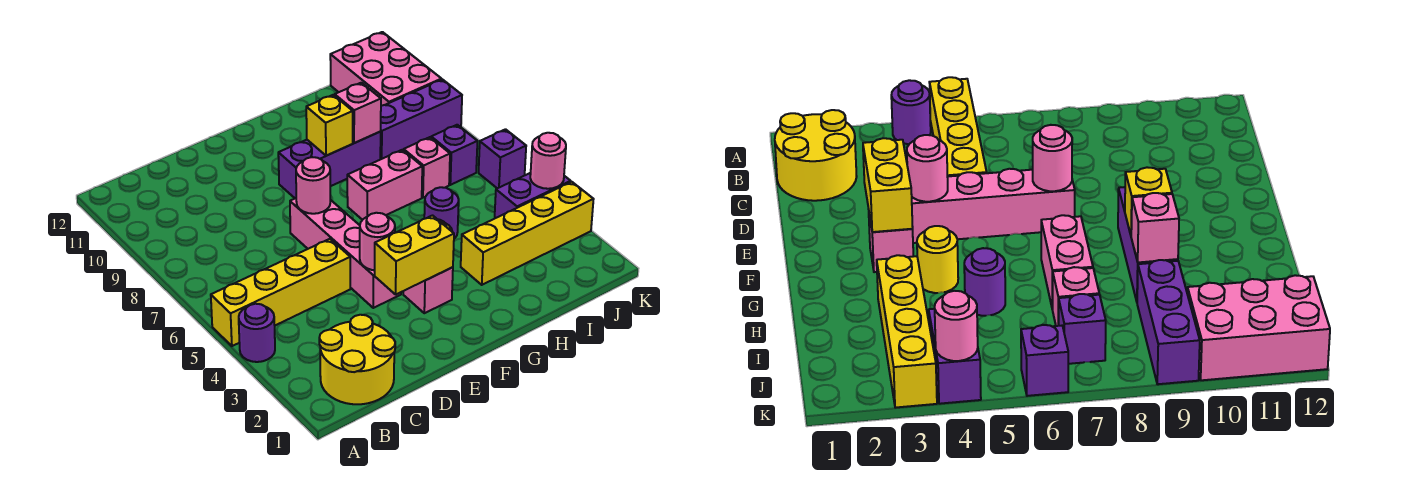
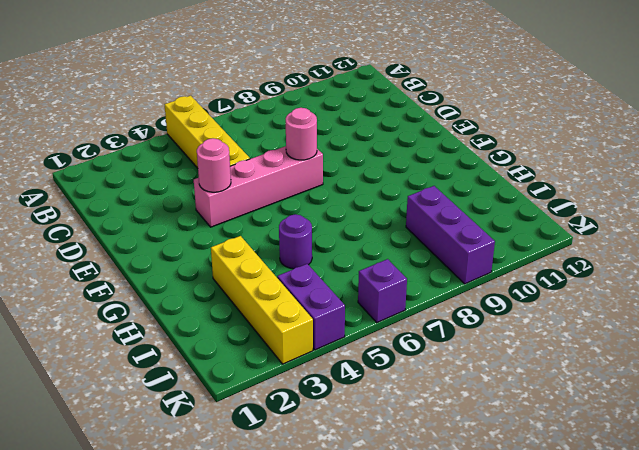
none -> purple 1x1 round brick [239,304,275,362]
none -> yellow 2x2 round brick [319,315,395,404]
none -> pink 1x1 brick [403,267,453,313]

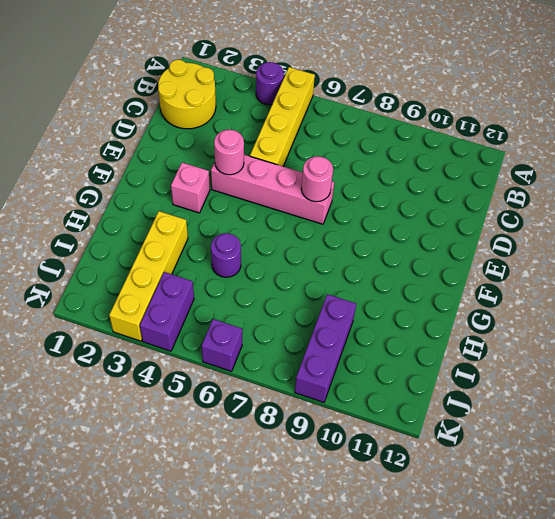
none -> purple 1x3 brick [278,132,381,198]
none -> yellow 1x1 round brick [917,226,958,293]
none -> pink 1x2 brick [347,150,422,220]

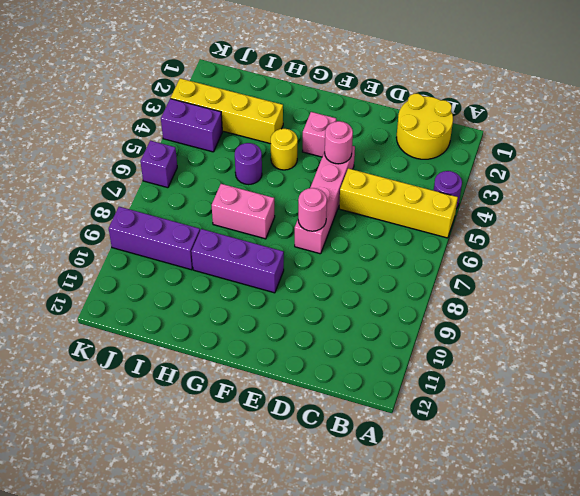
none -> pink 1x1 brick [404,137,450,198]
none -> purple 1x1 brick [431,125,477,185]
none -> pink 2x3 brick [330,32,442,106]

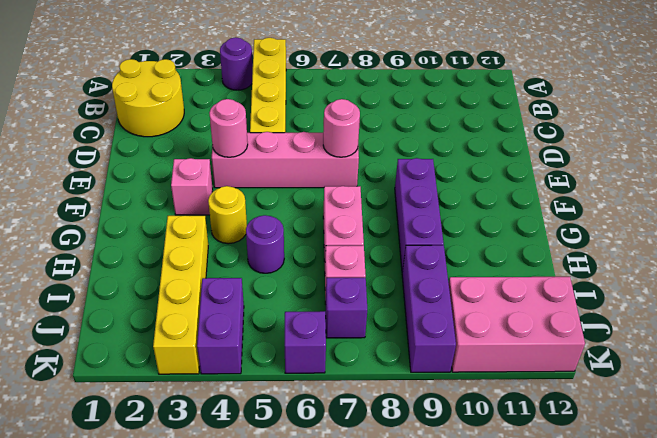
none -> yellow 1x2 brick [375,216,454,294]
none -> yellow 1x1 brick [306,95,353,156]
none -> pink 1x1 brick [335,83,381,143]

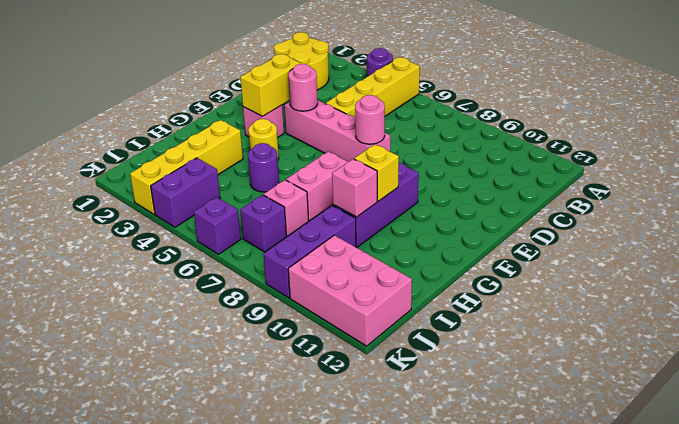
none -> pink 1x1 round brick [530,133,566,189]

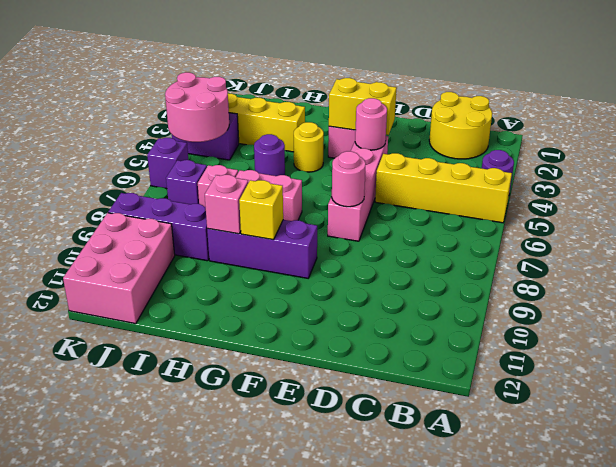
pink 2x2 round brick [165,72,229,142] -> pink 1x1 round brick [530,133,566,189]

